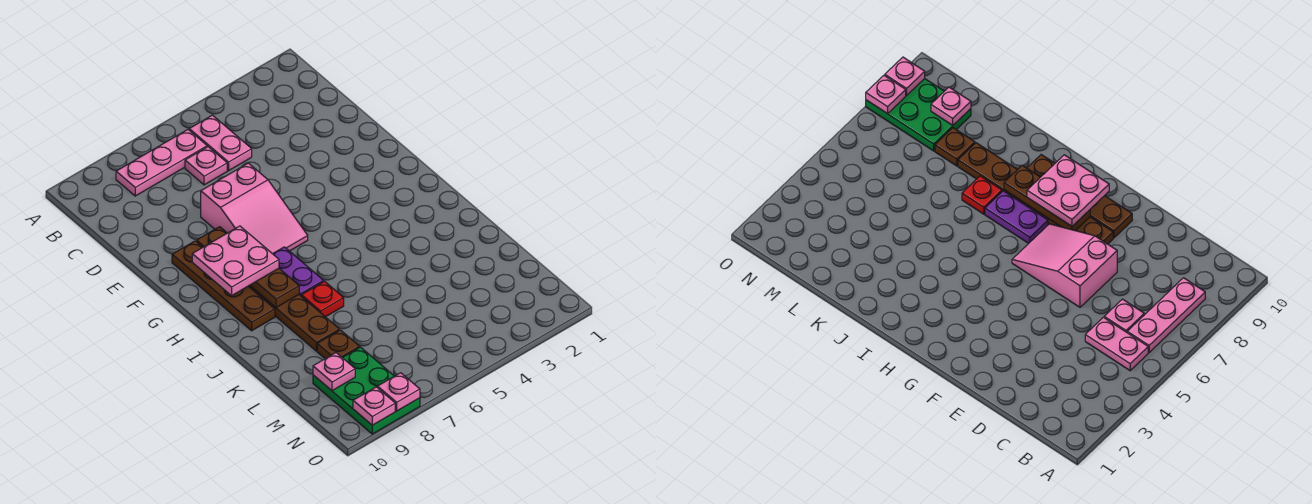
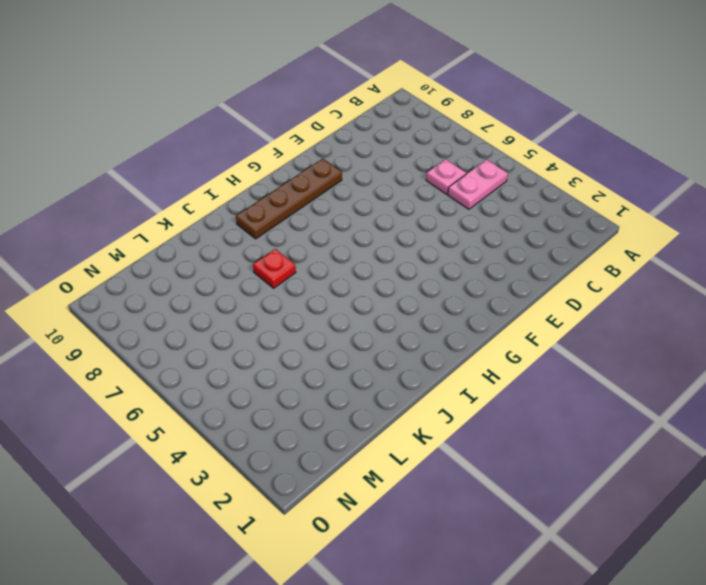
none -> pink 1x3 plate [116,130,207,196]
none -> pink 2x3 slope [201,163,308,254]
none -> brown 1x6 plate [197,227,339,351]

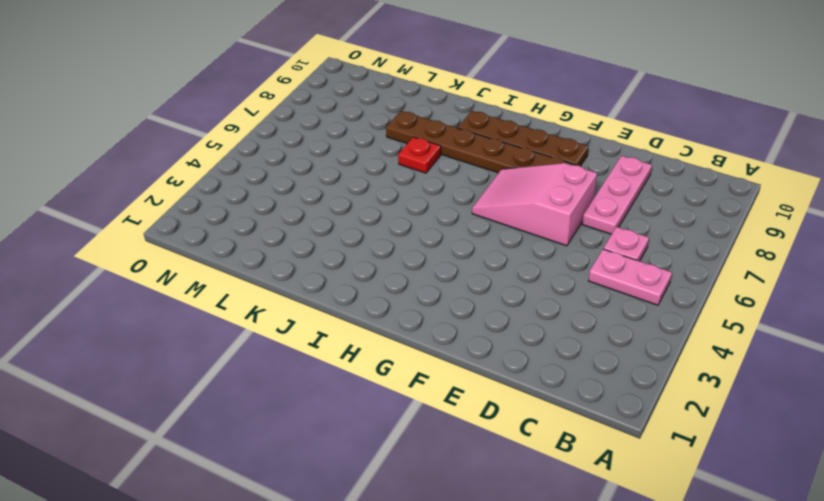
pink 1x3 plate [582,156,652,234] -> pink 1x3 plate moved to [116,130,207,196]
none -> purple 1x2 plate [273,247,324,296]
none -> brown 1x1 plate [317,330,360,359]
none -> green 2x3 plate [313,347,420,434]

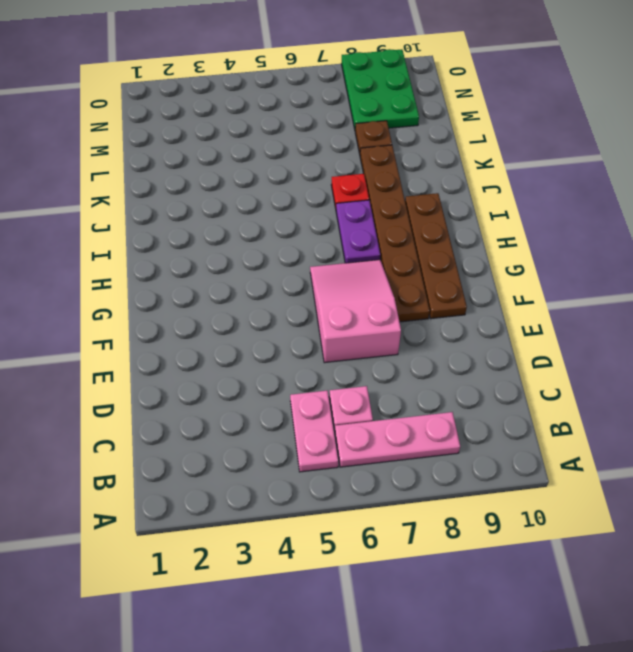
none -> brown 1x3 plate [250,269,299,308]
none -> pink 1x1 plate [313,353,355,391]
none -> pink 1x1 plate [378,373,420,411]

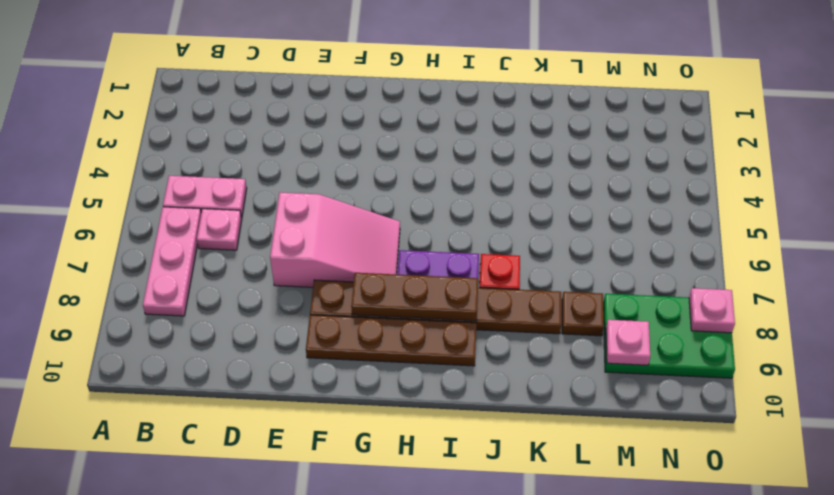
none -> pink 1x1 plate [353,387,395,425]
none -> pink 2x2 plate [192,226,279,296]

